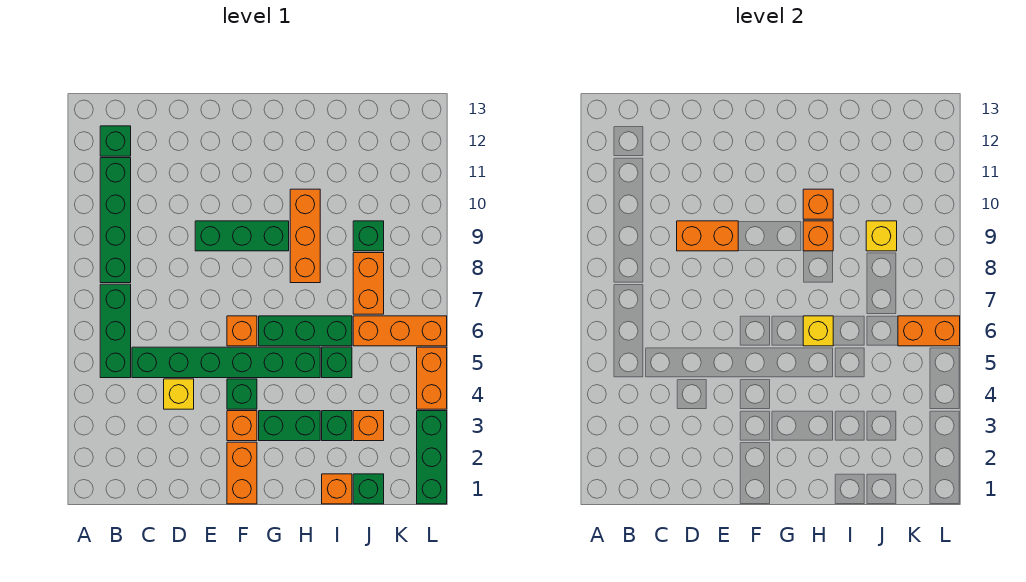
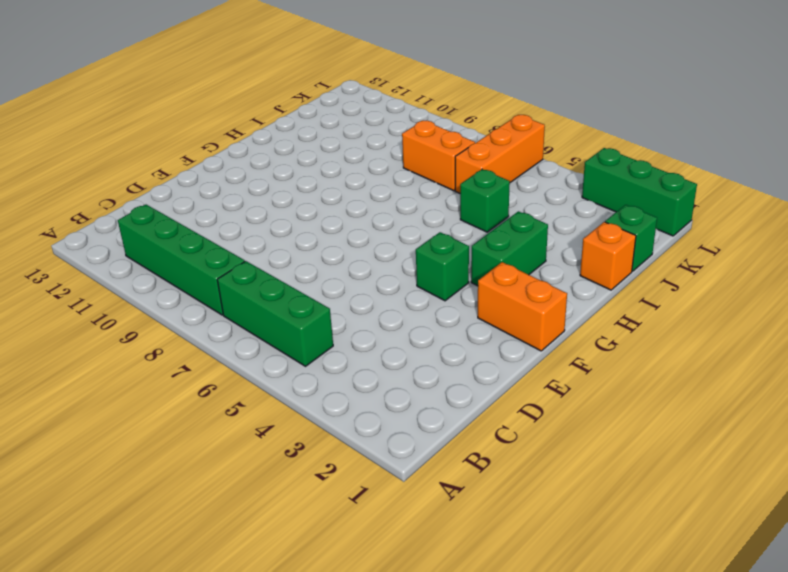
none -> green 1x1 brick [100,126,131,156]
none -> green 1x6 brick [132,347,320,378]
none -> yellow 1x1 brick [164,379,194,409]

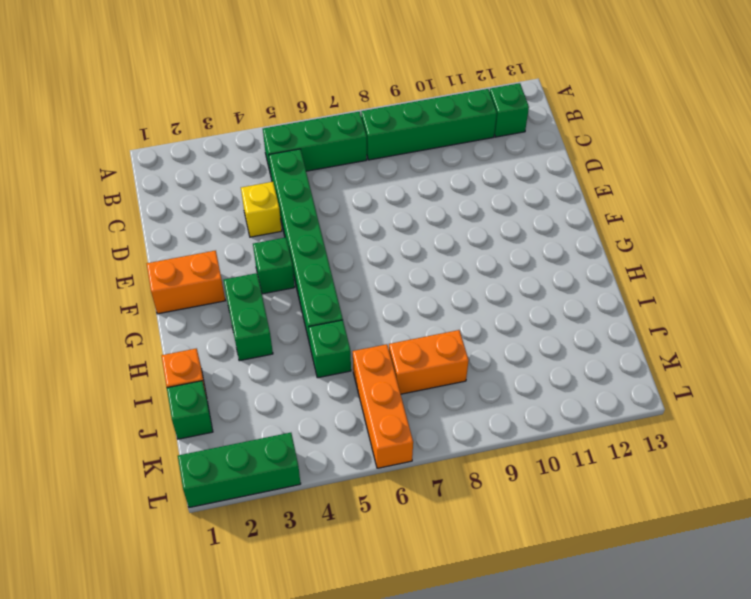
none -> green 1x3 brick [195,221,289,251]
none -> orange 1x1 brick [227,411,257,441]
none -> orange 1x1 brick [227,316,257,346]

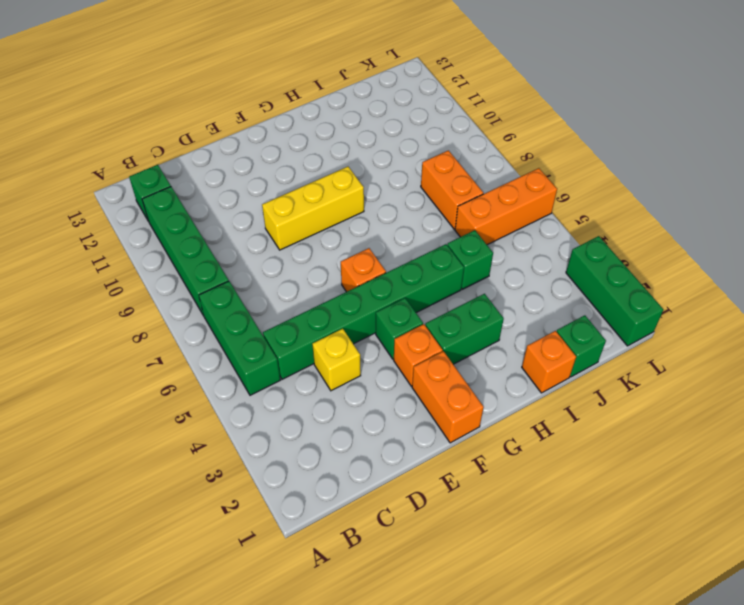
yellow 1x3 brick [262,167,364,250] -> green 1x3 brick [195,221,289,251]
none -> green 1x3 brick [259,316,352,346]
none -> orange 1x3 brick [290,189,320,283]
none -> green 1x1 brick [322,411,352,441]

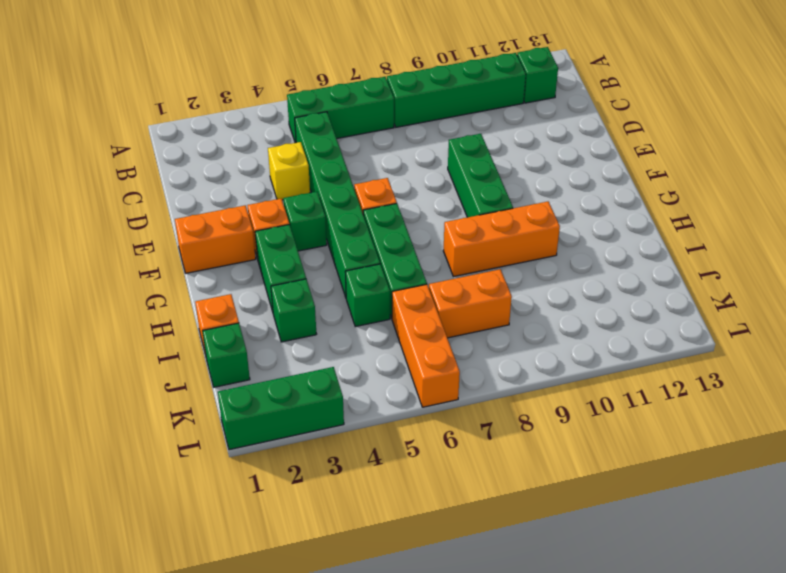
none -> orange 1x1 brick [353,411,384,441]
none -> green 1x1 brick [353,221,384,251]
none -> orange 1x2 brick [417,347,447,409]

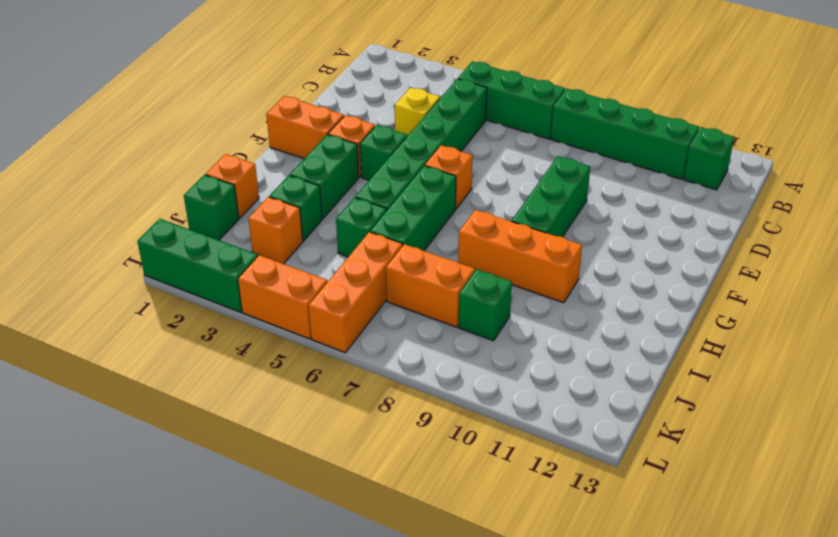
none -> orange 1x2 brick [677,221,738,251]
none -> yellow 1x1 brick [803,316,833,346]
none -> orange 1x1 brick [803,221,833,251]

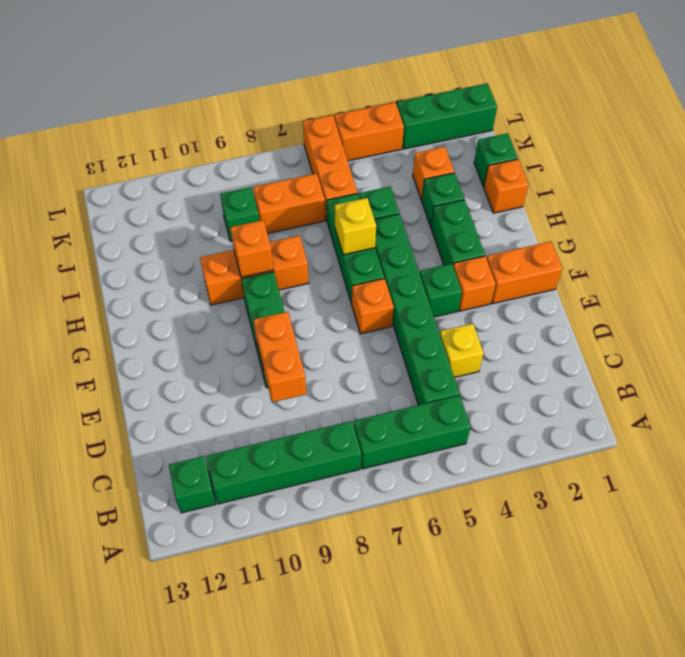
none -> orange 1x1 brick [803,189,833,219]
none -> yellow 1x1 brick [866,221,897,251]
none -> orange 1x2 brick [898,316,960,346]

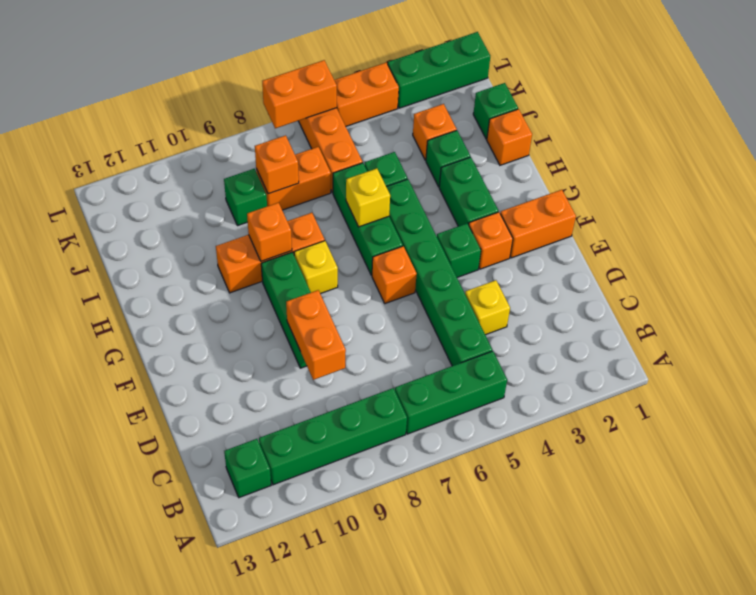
yellow 1x1 brick [294,241,338,294] -> yellow 1x1 brick moved to [866,221,897,251]
orange 1x1 brick [255,135,299,194] -> orange 1x1 brick moved to [803,189,833,219]
orange 1x2 brick [262,60,337,128] -> orange 1x2 brick turned to [898,316,960,346]

